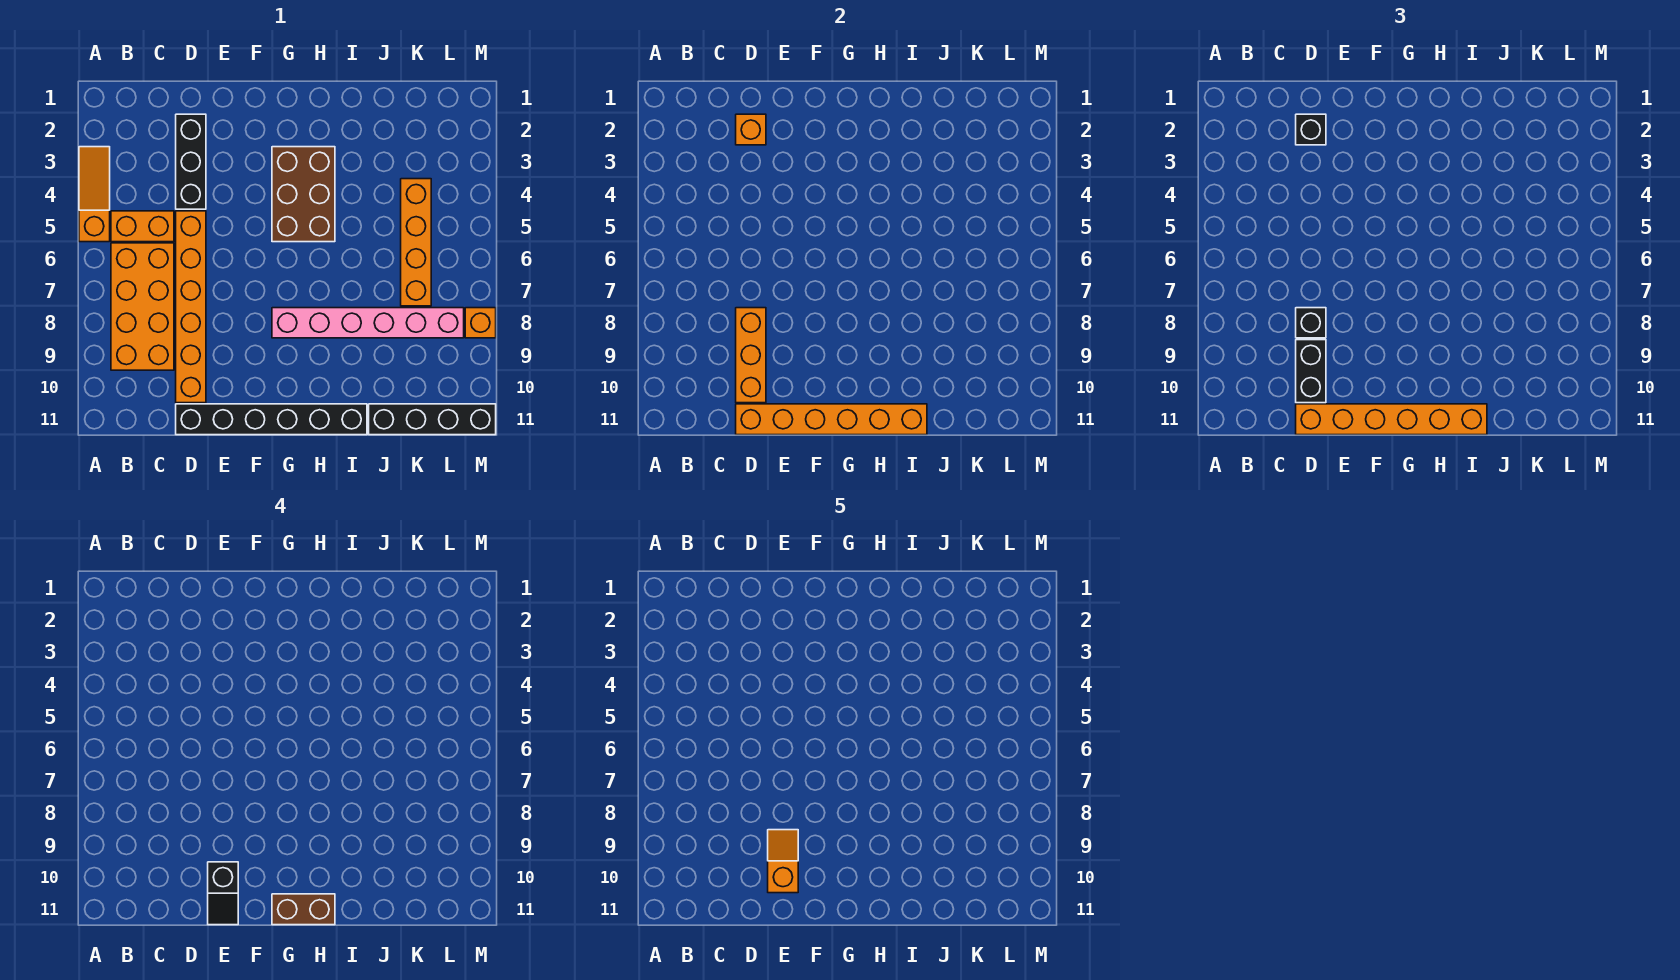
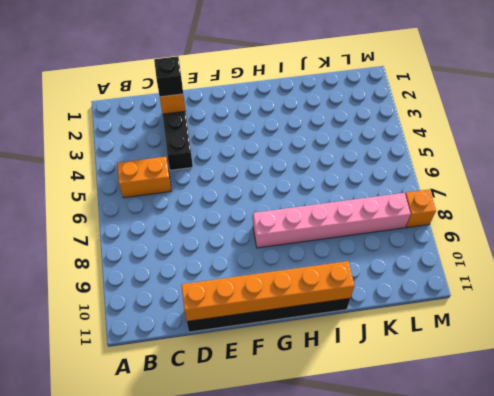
none -> orange 1x3 slope [79,147,110,242]
none -> orange 2x4 brick [111,243,174,370]
none -> orange 1x6 brick [176,211,206,403]

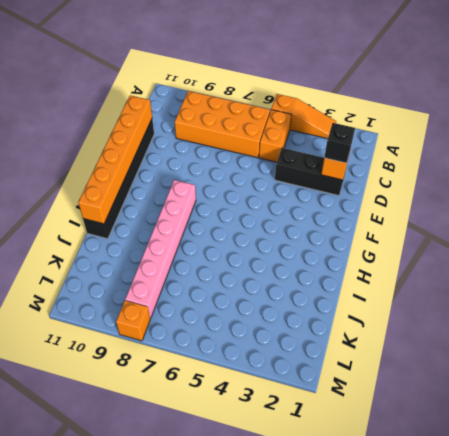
none -> orange 1x6 brick [176,211,206,403]
none -> brown 2x3 brick [272,147,335,242]
none -> black 1x4 brick [369,404,496,435]

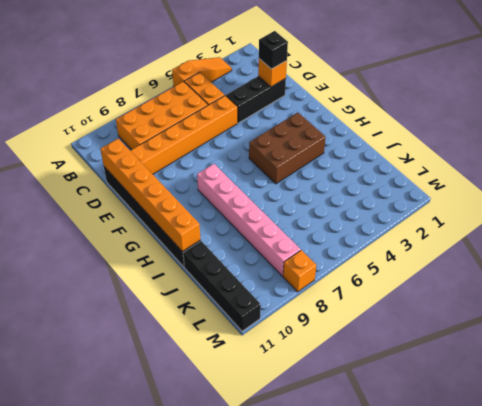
none -> orange 1x4 brick [401,179,431,306]
none -> orange 1x3 brick [736,308,766,403]
none -> black 1x1 brick [1296,308,1326,338]

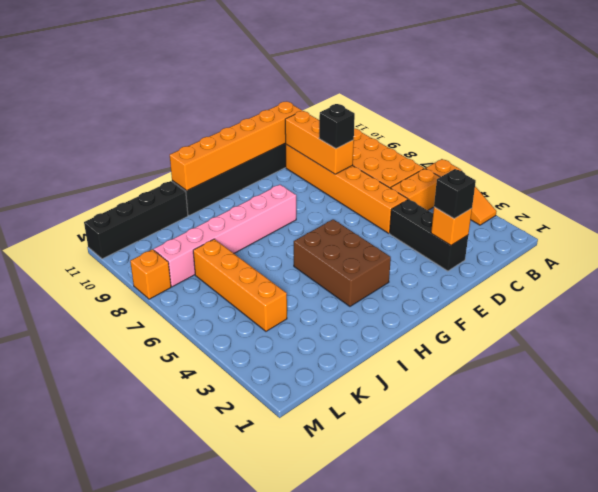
none -> black 1x2 brick [1296,340,1326,403]
none -> orange 1x6 brick [1296,404,1487,435]
none -> black 1x2 slope [208,862,238,925]

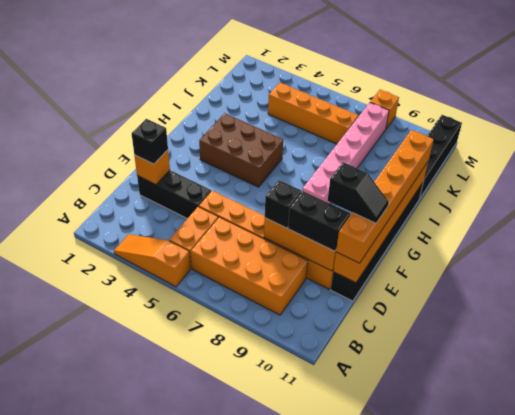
none -> brown 1x2 brick [272,894,335,925]
none -> orange 1x2 slope [768,830,798,893]

